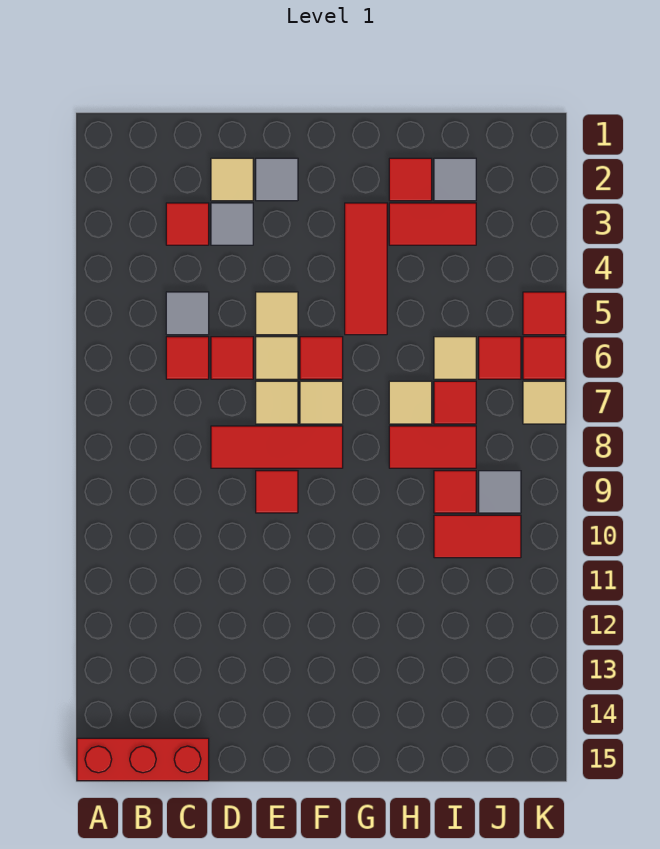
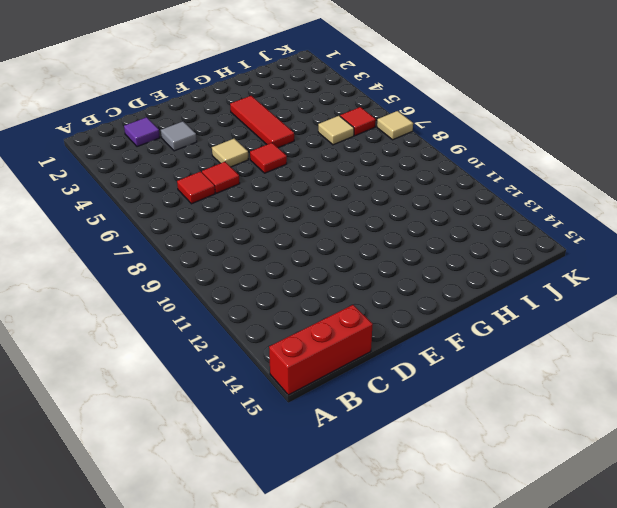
purple 1x1 tile [124,117,160,147] -> none
none -> red 1x1 tile [166,203,209,245]
none -> grey 1x1 tile [166,292,209,335]
none -> tan 1x1 tile [211,158,253,201]
none -> red 1x3 tile [211,426,343,468]

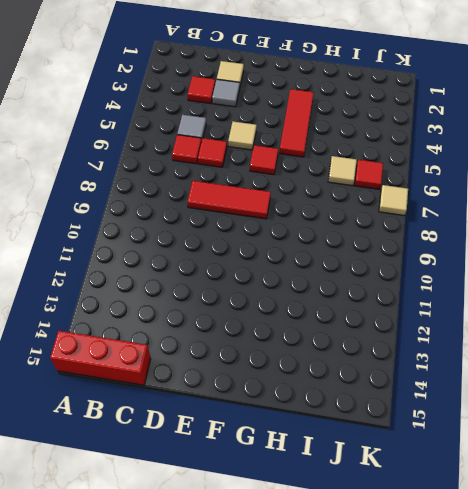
none -> grey 1x1 tile [256,158,298,201]
none -> tan 1x1 tile [256,337,298,379]
none -> tan 1x1 tile [256,381,298,424]
none -> red 1x1 tile [256,471,298,513]

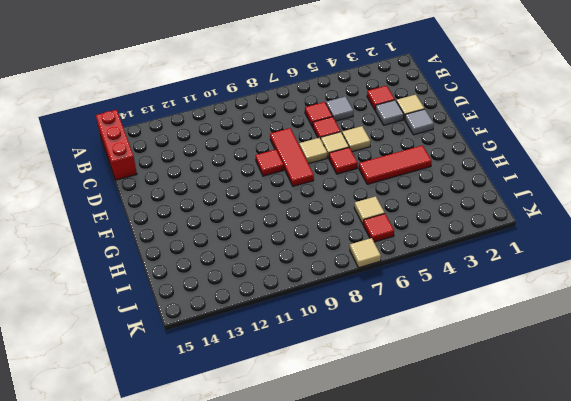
none -> tan 1x1 tile [300,381,343,424]
none -> red 1x1 tile [389,158,432,201]
none -> red 1x2 tile [389,203,476,245]
none -> tan 1x1 tile [389,381,432,424]

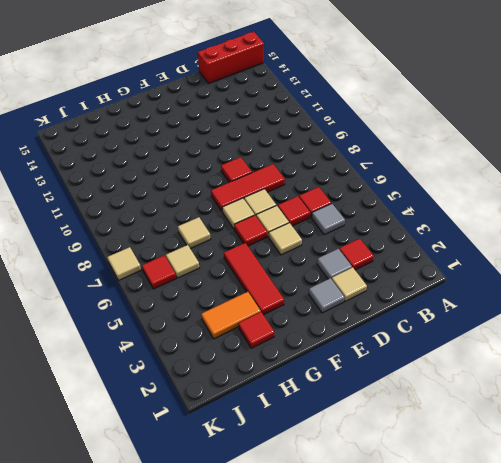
orange 1x2 tile [201,292,261,339] -> red 1x2 tile [389,203,476,245]
none -> red 1x2 tile [389,426,476,468]
none -> grey 1x1 tile [434,158,476,201]
none -> red 1x1 tile [434,381,476,424]
none -> red 1x1 tile [434,471,476,513]

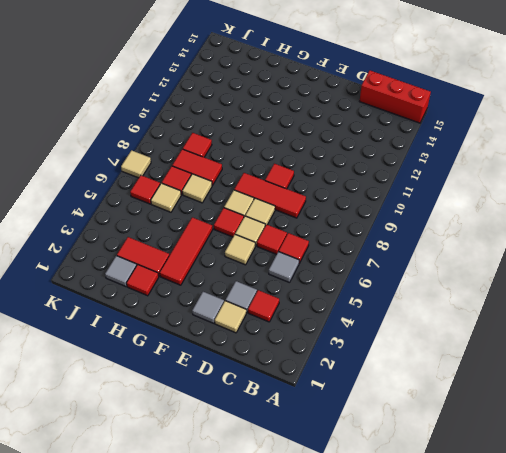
none -> red 1x2 tile [434,515,521,558]
none -> grey 1x1 tile [479,471,521,513]
none -> red 1x1 tile [523,292,566,335]
none -> red 1x1 tile [523,337,566,379]

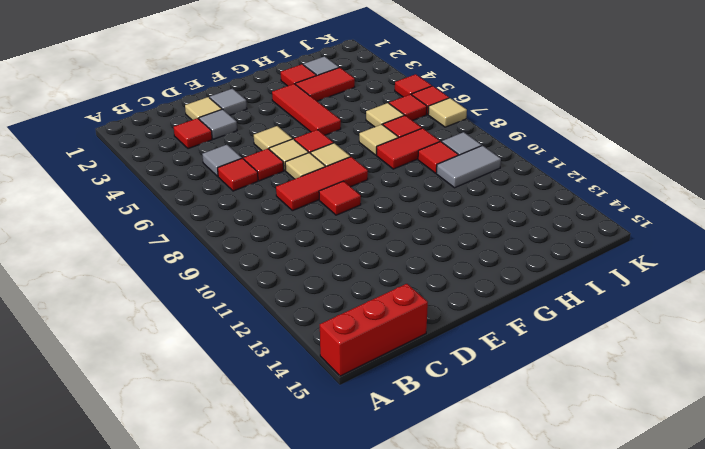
grey 1x2 tile [436,146,501,188] -> red 1x2 tile [434,515,521,558]

